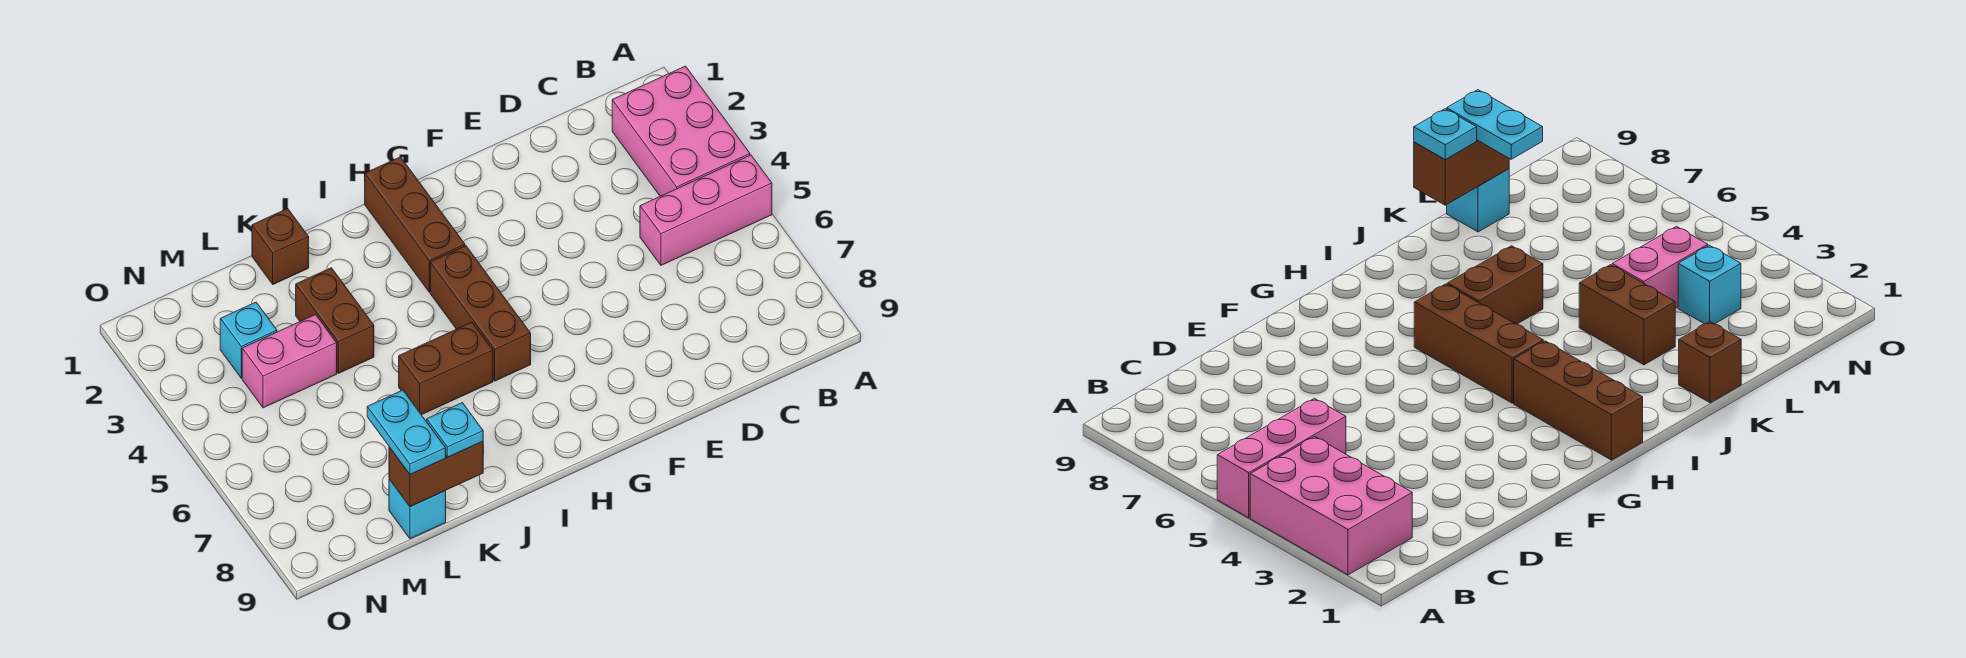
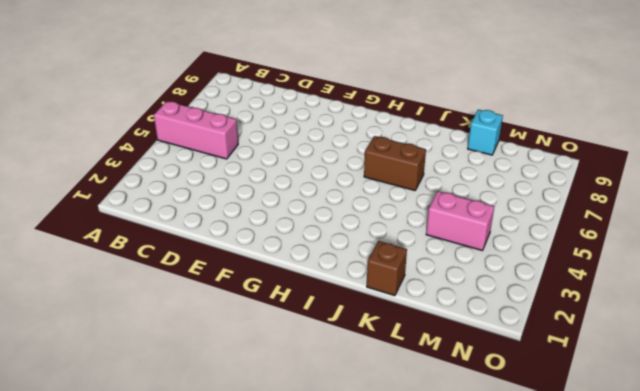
none -> pink 2x3 brick [612,66,750,196]
none -> brown 1x3 brick [365,157,465,292]
none -> brown 1x3 brick [430,246,531,381]

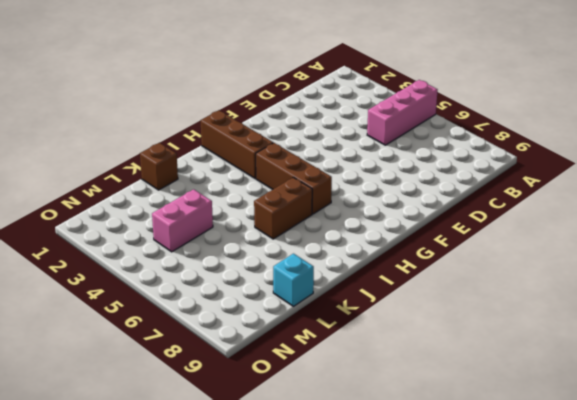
none -> pink 2x3 brick [612,66,750,196]
none -> brown 1x2 brick [296,268,374,373]
none -> cyan 1x1 brick [220,302,277,378]

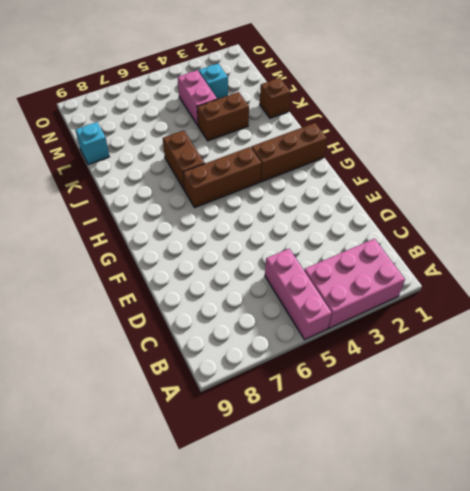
none -> brown 1x2 brick [389,442,483,507]
none -> cyan 1x1 plate [427,403,483,457]
none -> cyan 1x2 plate [367,390,446,474]

